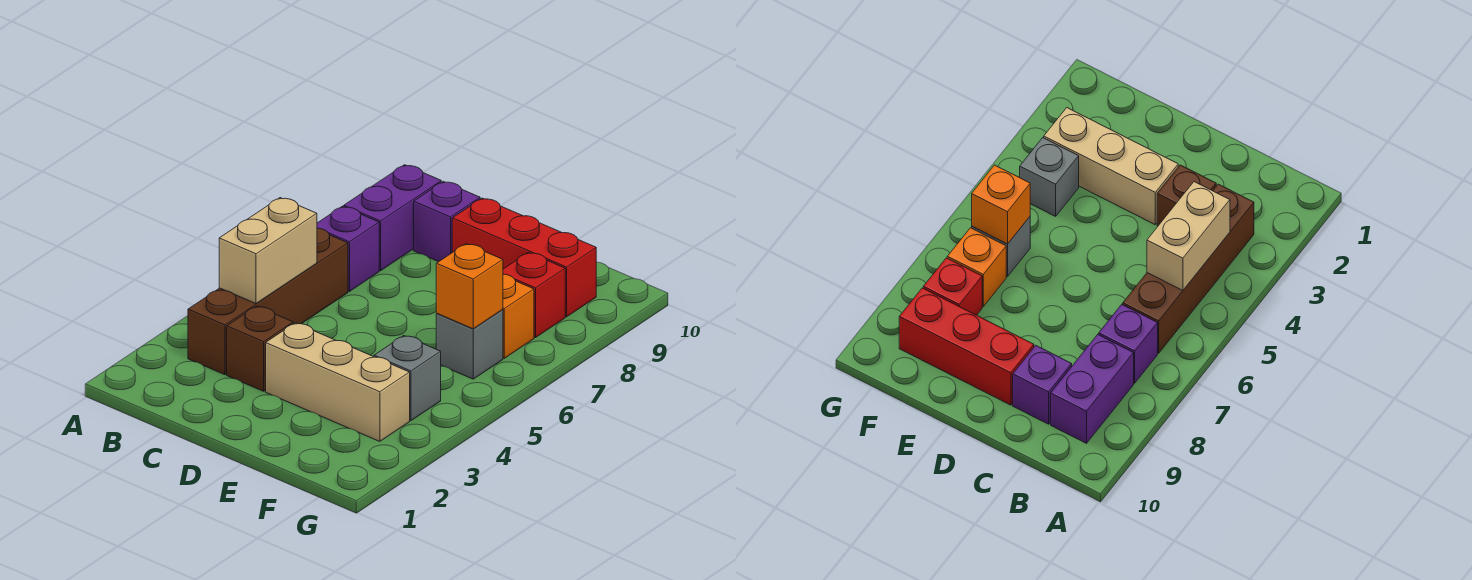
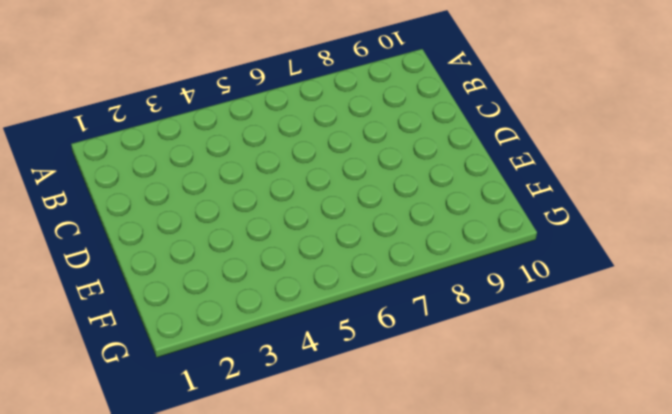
none -> brown 1x4 brick [188,228,348,375]
none -> purple 1x1 brick [317,206,379,292]
none -> purple 1x2 brick [344,165,441,271]

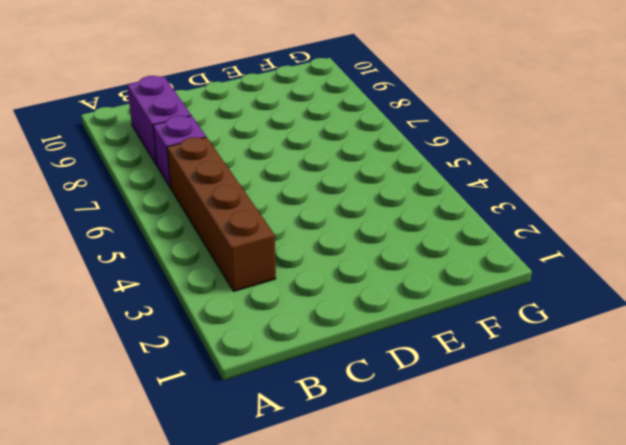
none -> brown 1x1 brick [227,306,293,391]
none -> purple 1x1 brick [414,181,480,262]
none -> tan 1x3 brick [266,323,410,442]

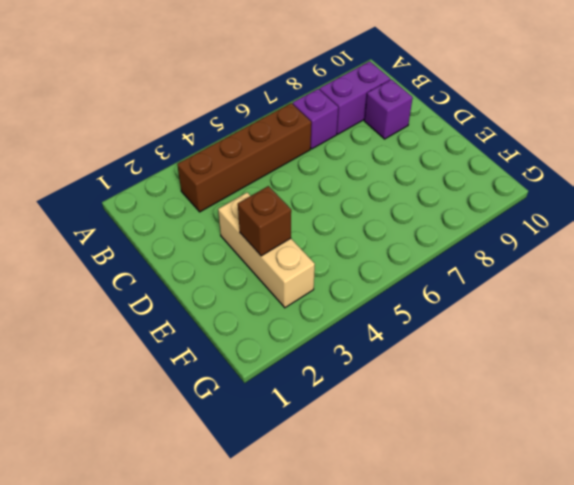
brown 1x1 brick [238,186,291,256] -> brown 1x1 brick moved to [227,306,293,391]
none -> red 1x3 brick [452,198,596,317]
none -> grey 1x1 brick [374,336,441,421]
none -> grey 1x1 brick [436,310,503,379]

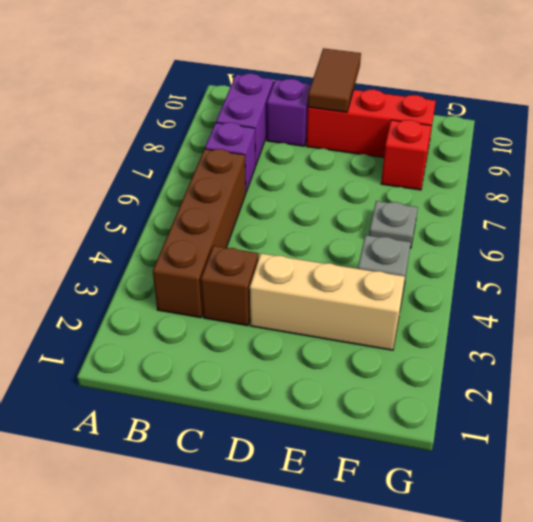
brown 1x2 tile [308,48,361,112] -> none
grey 1x1 plate [369,201,418,248] -> grey 1x1 brick [436,310,503,379]
none -> orange 1x1 brick [503,274,534,358]
none -> tan 1x2 brick [219,198,317,303]
none -> orange 1x1 brick [436,244,503,329]

